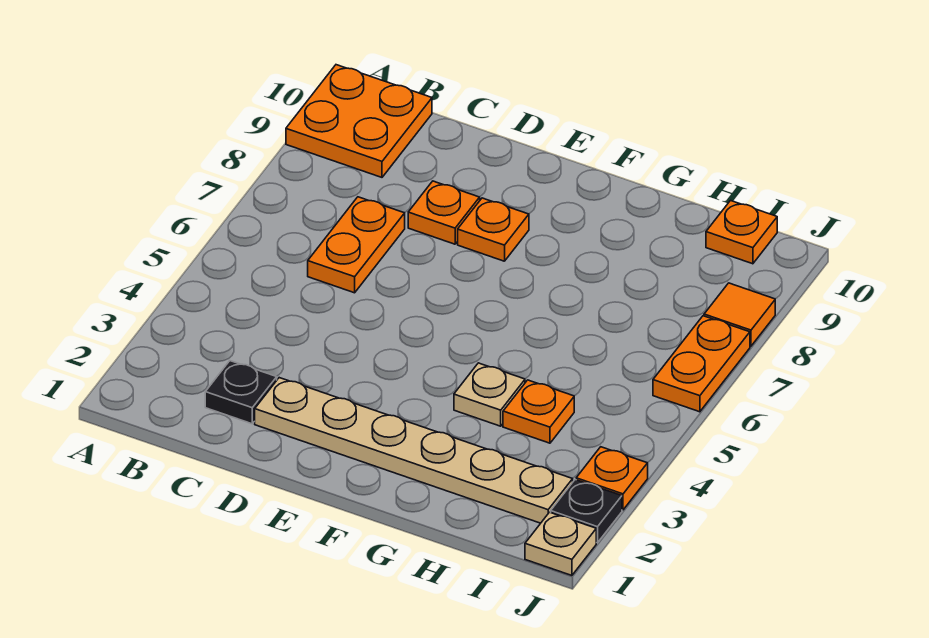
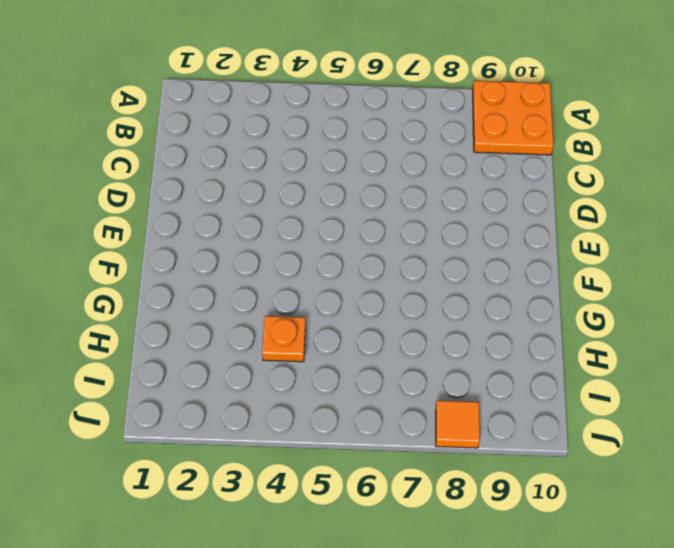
none -> black 1x1 plate [205,361,277,424]
none -> orange 1x2 plate [308,197,405,293]
none -> tan 1x6 plate [255,378,573,523]

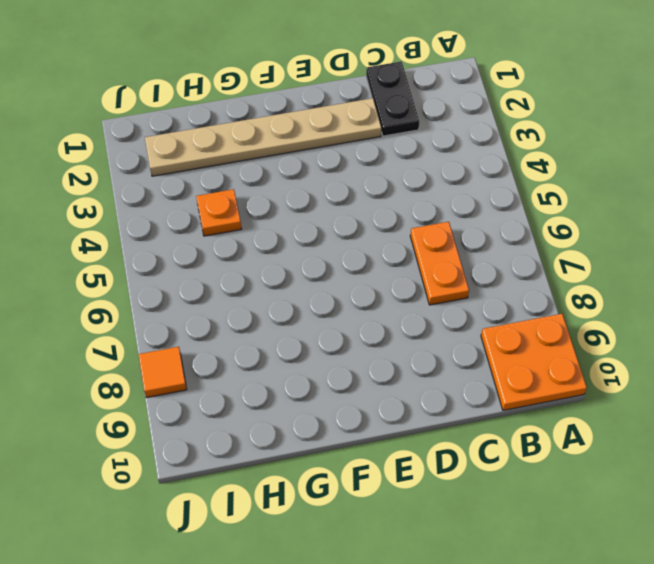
black 1x2 plate [366,61,419,136] -> black 1x1 plate [205,361,277,424]
none -> orange 1x1 plate [408,181,480,244]
none -> orange 1x1 plate [458,198,529,261]
none -> tan 1x1 plate [454,363,525,426]

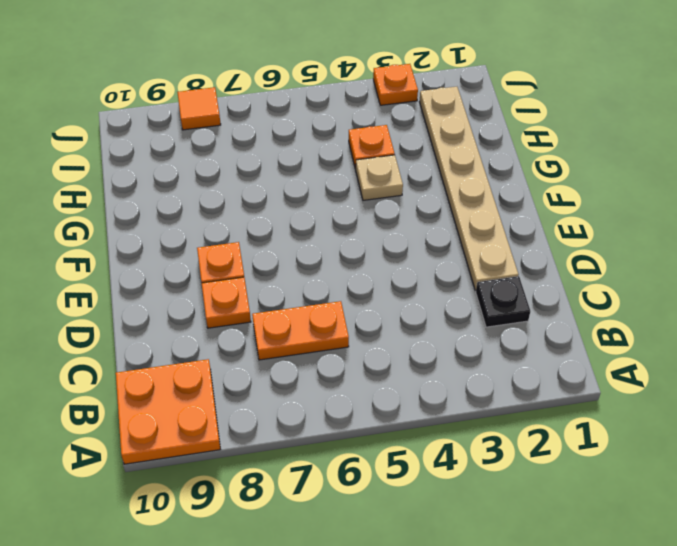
none -> orange 1x1 plate [706,201,777,264]
none -> tan 1x1 plate [525,512,596,575]
none -> black 1x1 plate [551,480,622,543]

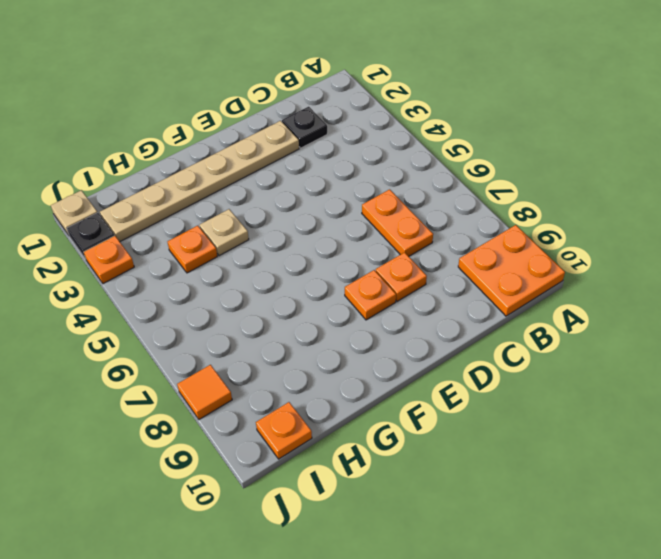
none -> orange 1x2 plate [653,316,750,412]

